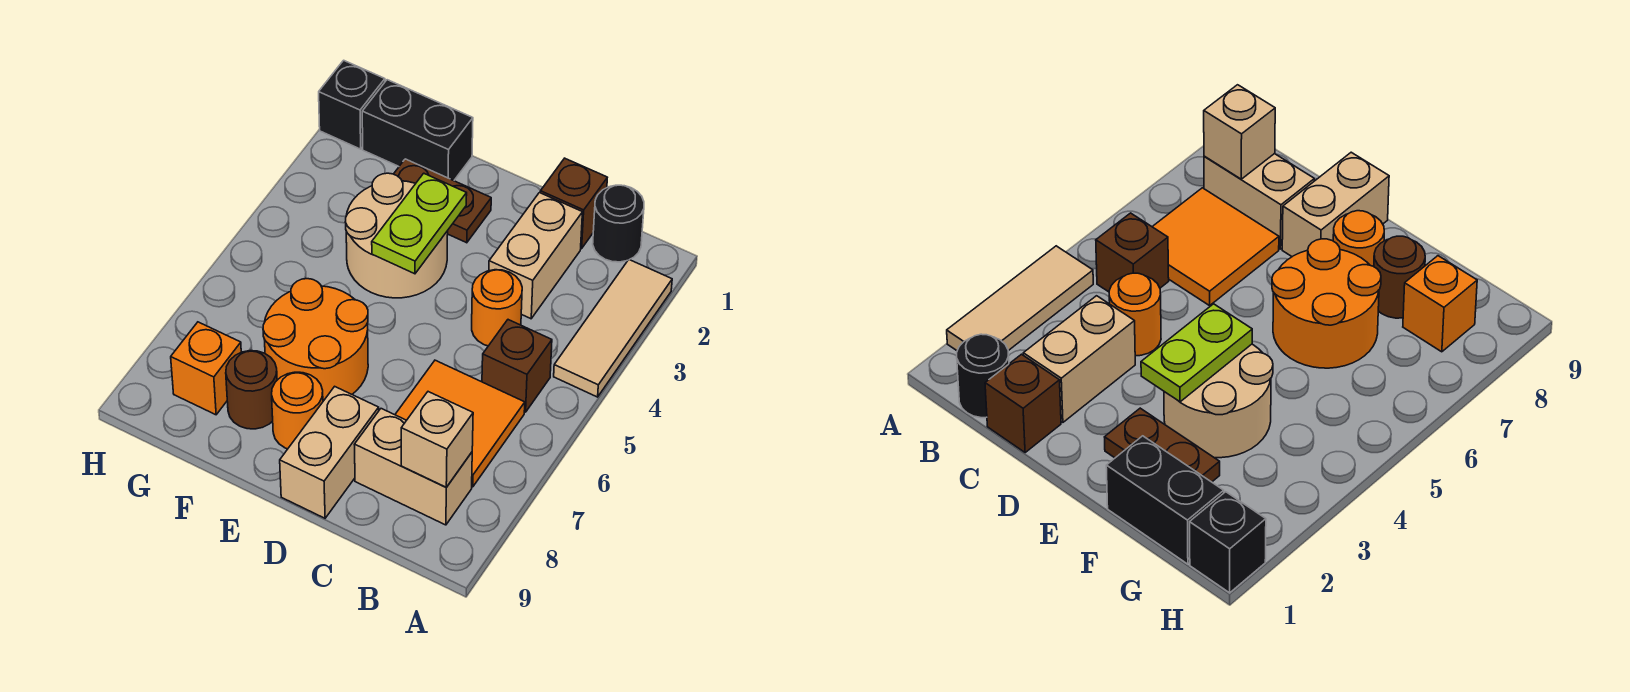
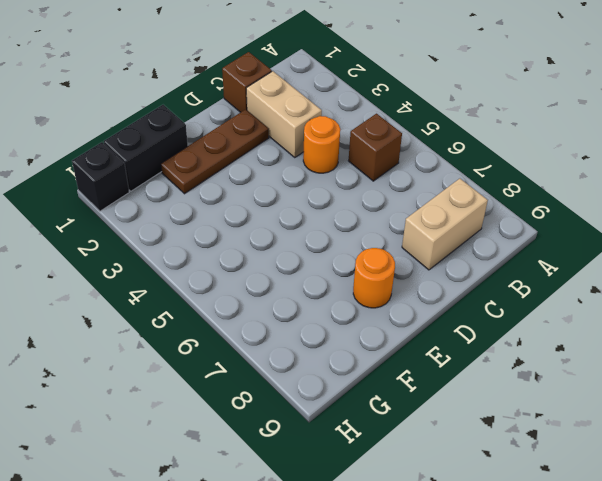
brown 1x3 plate [161,109,269,194] -> brown 1x2 plate [394,159,491,243]
none -> tan 1x3 tile [554,260,672,397]
none -> black 1x1 round brick [593,185,644,262]
none -> orange 2x2 tile [395,360,525,487]

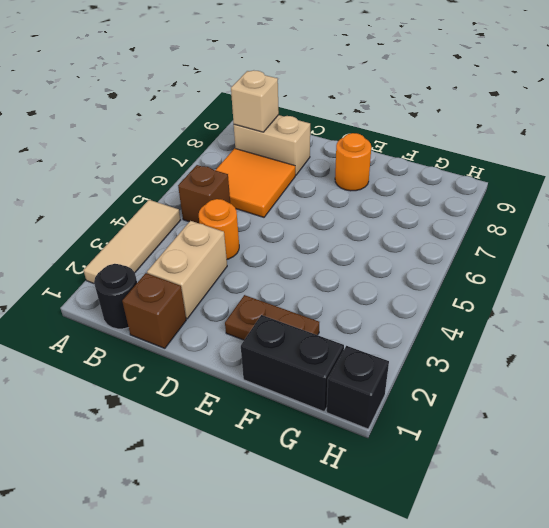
none -> tan 1x2 brick [280,386,379,518]
none -> tan 2x2 round brick [345,173,448,298]
none -> orange 2x2 round brick [263,279,368,401]

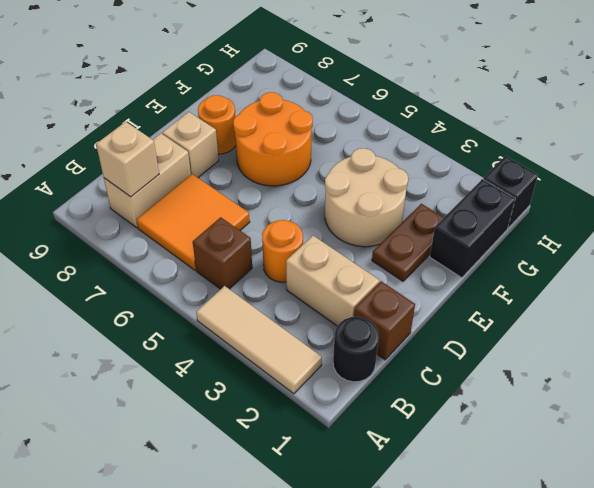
tan 1x1 brick [162,112,219,178] -> tan 1x2 brick [280,386,379,518]
none -> brown 1x1 round brick [226,351,277,429]
none -> orange 1x1 brick [171,322,241,415]
none -> lime 1x2 plate [372,173,467,274]

